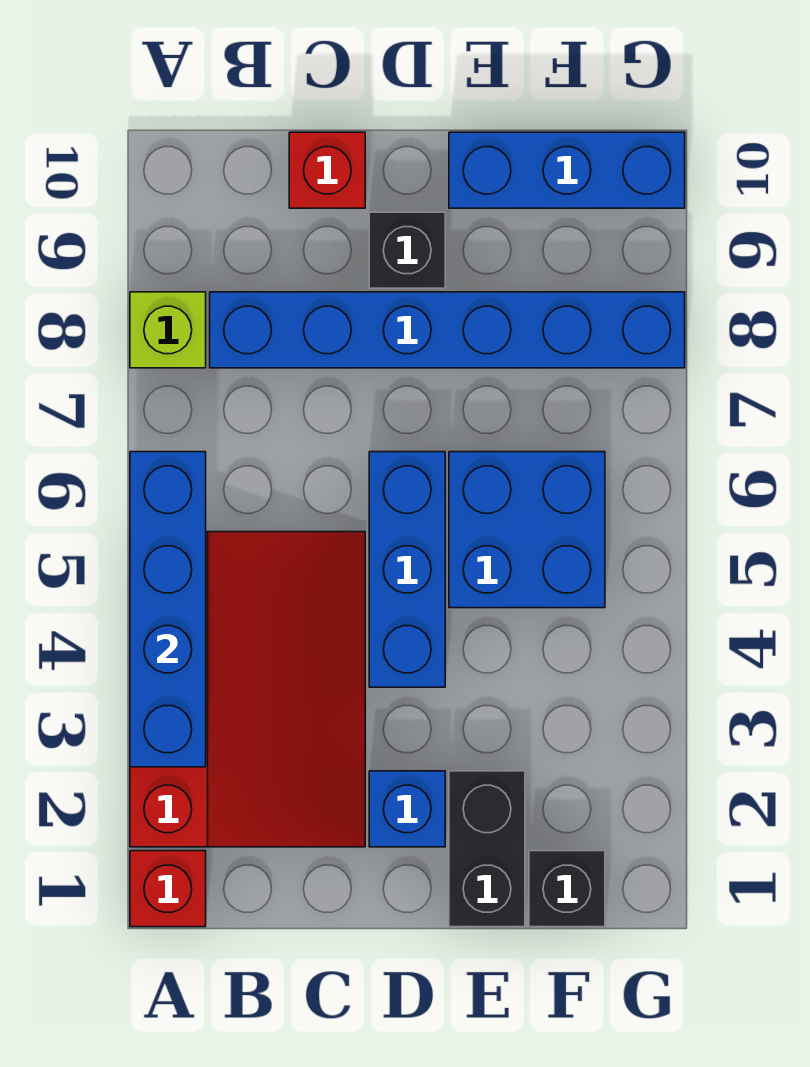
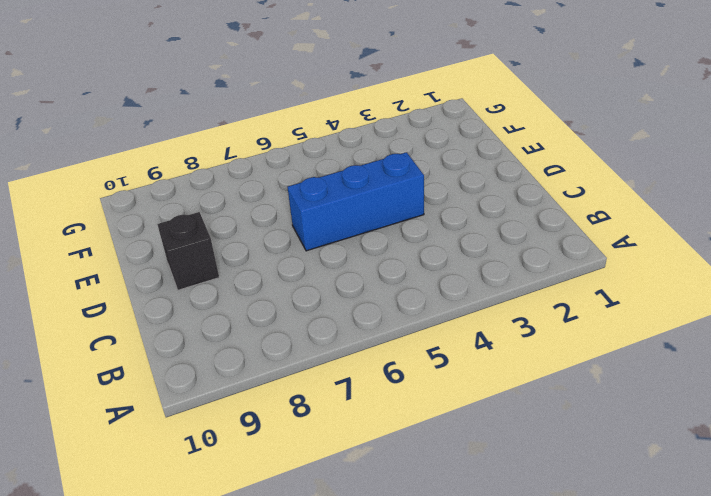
none -> red 1x1 brick [130,851,206,927]
none -> red 3x4 slope [130,532,365,847]
none -> lime 1x1 brick [130,292,206,368]

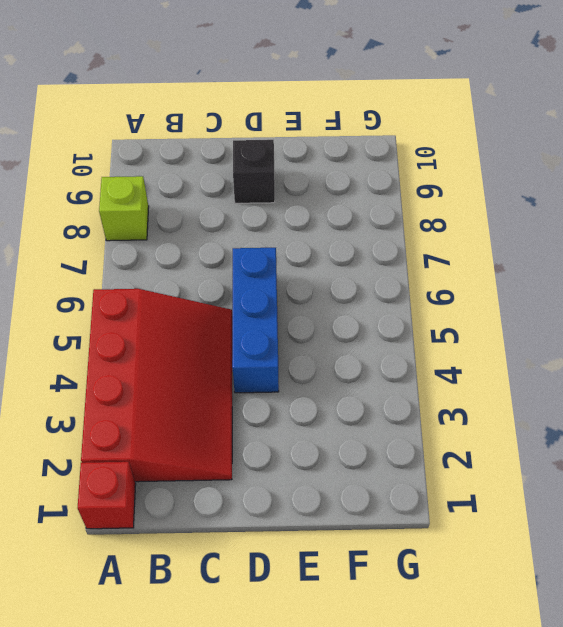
none -> blue 1x6 brick [210,292,685,368]
none -> red 1x1 brick [289,132,365,208]
none -> blue 1x1 brick [369,771,445,847]

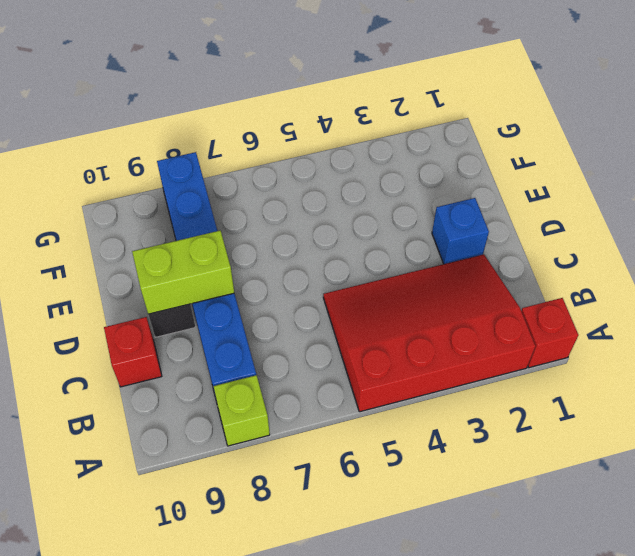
lime 1x2 brick [132,231,234,314] -> none
none -> blue 1x3 brick [369,452,445,687]
none -> black 1x2 brick [449,771,525,927]
none -> blue 2x2 brick [449,452,605,608]

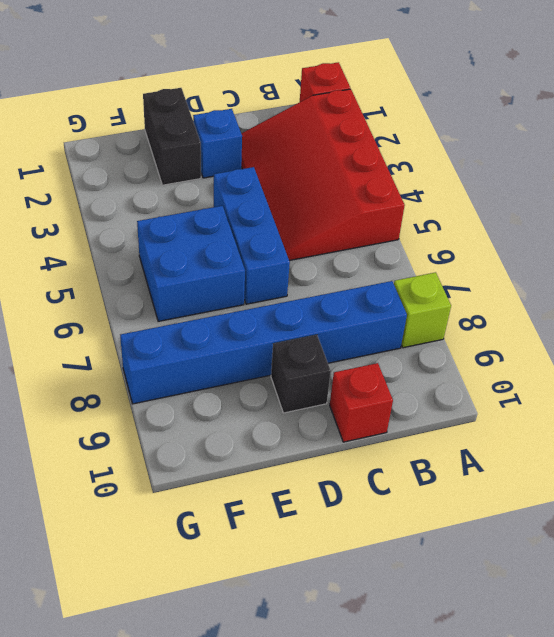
none -> blue 1x3 brick [449,132,685,208]
none -> black 1x1 brick [529,851,605,927]
none -> blue 1x4 brick [130,452,206,767]

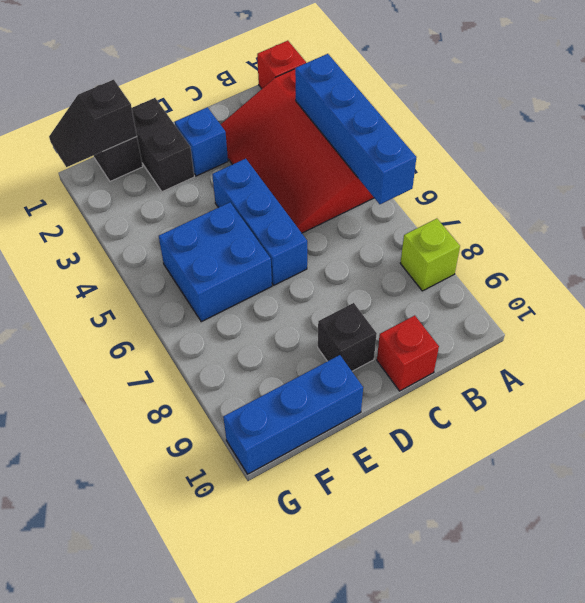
black 1x2 slope [49,80,137,167] -> none
none -> blue 1x6 brick [210,292,685,368]

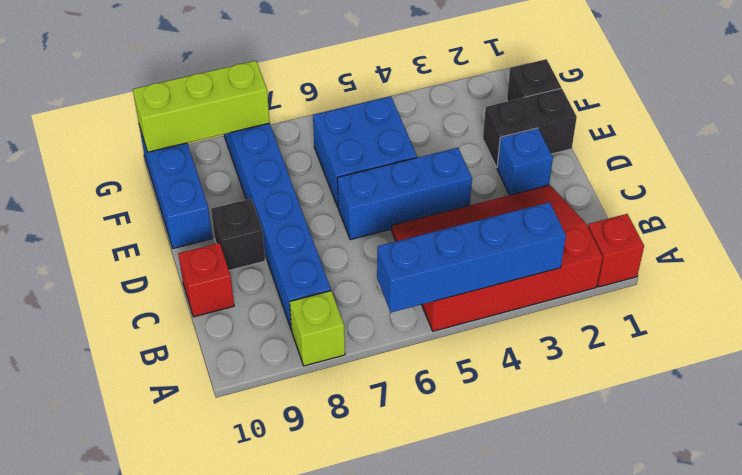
lime 1x3 brick [133,61,270,152] -> none

